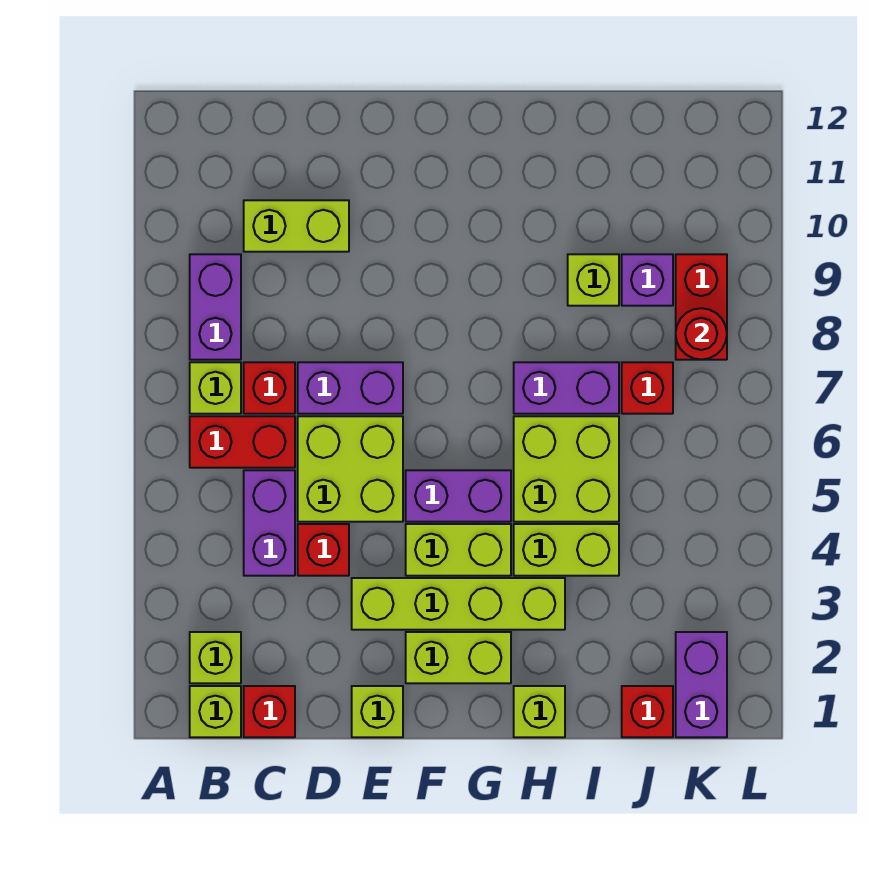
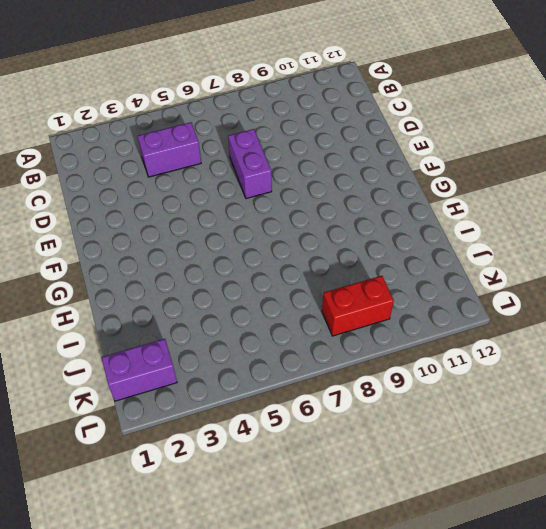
none -> lime 1x1 brick [190,686,241,737]
none -> lime 1x1 brick [190,632,241,683]
none -> red 1x2 brick [190,416,295,468]

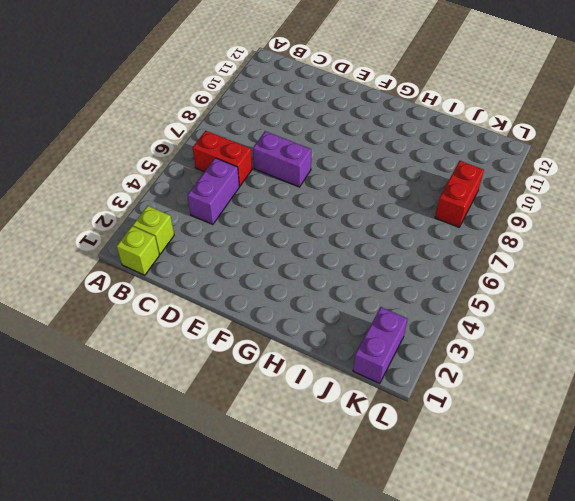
none -> lime 1x1 brick [190,362,241,414]
none -> purple 1x2 brick [190,254,241,360]
none -> red 1x1 brick [244,686,295,737]

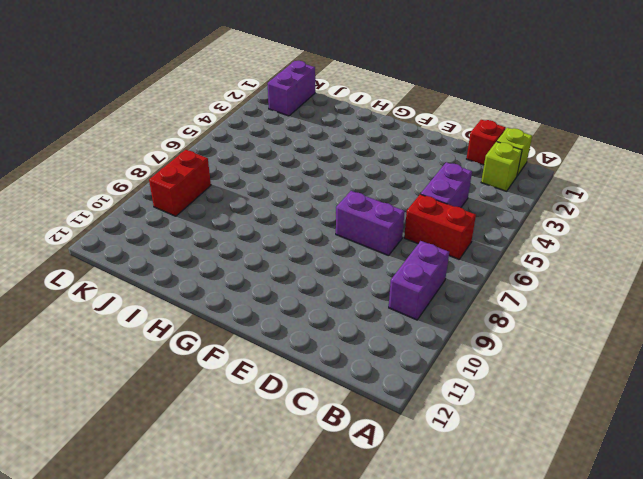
none -> lime 1x1 brick [190,362,241,414]
none -> red 1x1 brick [244,362,295,414]
none -> lime 1x2 brick [244,200,349,252]

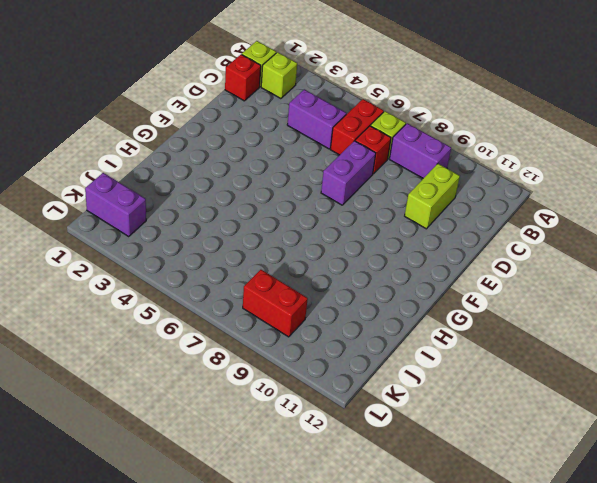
none -> red 1x1 brick [298,524,349,576]
none -> lime 2x2 brick [298,416,403,522]
none -> lime 1x1 brick [352,686,403,737]

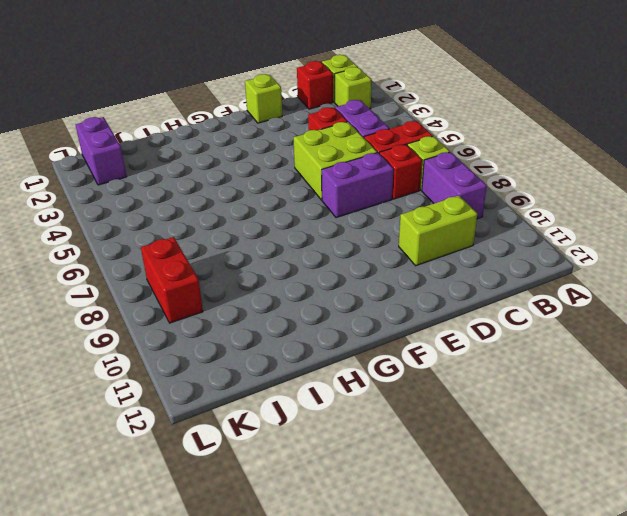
none -> lime 1x4 brick [352,578,565,630]
none -> lime 1x2 brick [406,632,511,683]
none -> lime 1x2 brick [406,524,511,576]

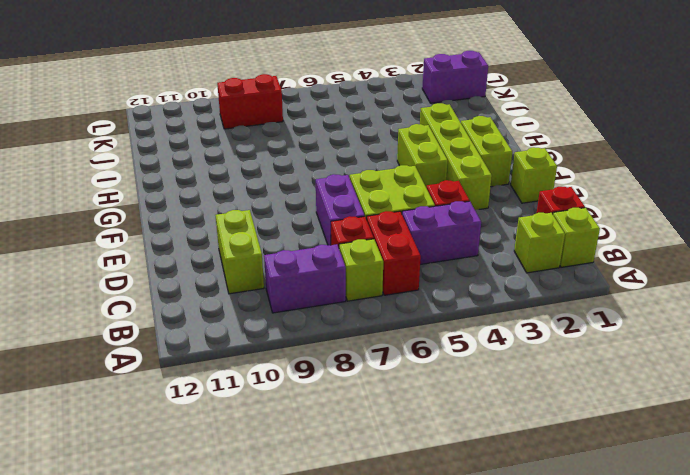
none -> purple 1x2 brick [406,470,511,522]
none -> lime 1x1 brick [514,686,565,737]
none -> lime 1x2 brick [514,524,619,576]

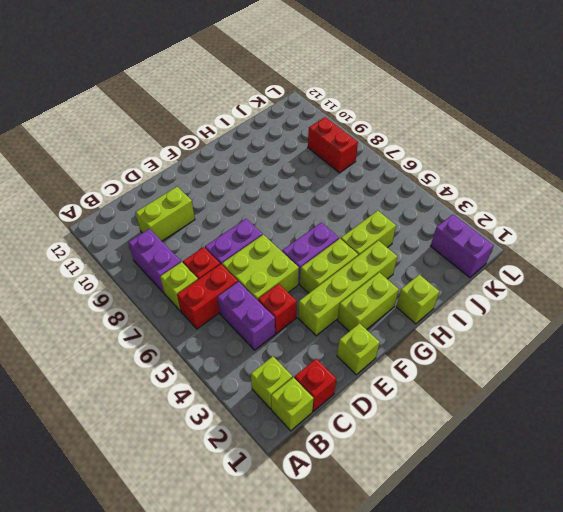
none -> lime 2x2 brick [514,416,619,522]
none -> purple 1x2 brick [514,362,619,414]
none -> lime 1x1 brick [568,254,619,306]

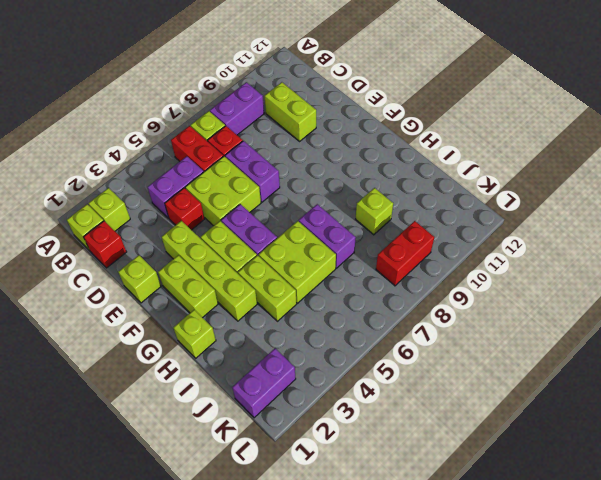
none -> red 1x1 brick [622,686,673,737]
none -> red 1x1 brick [622,362,673,414]
none -> purple 1x1 brick [622,254,673,306]

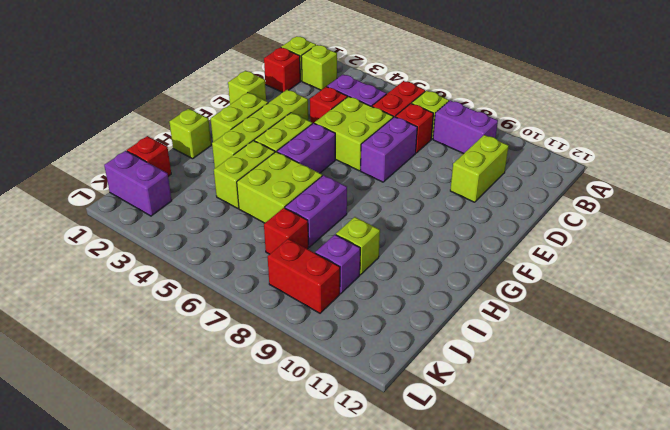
none -> red 1x1 round brick [676,308,727,360]

